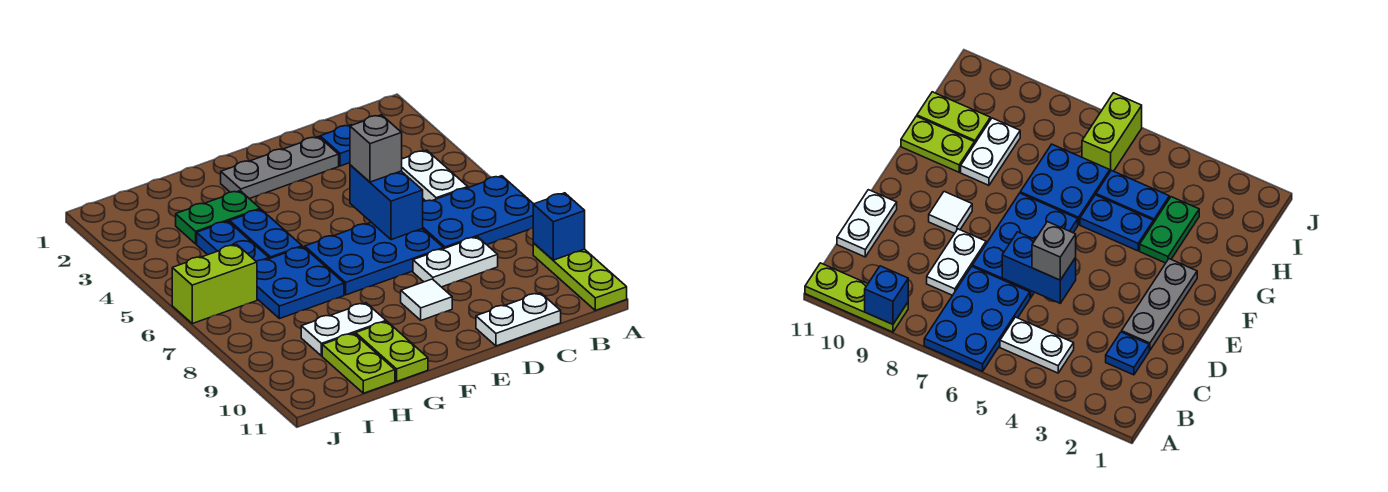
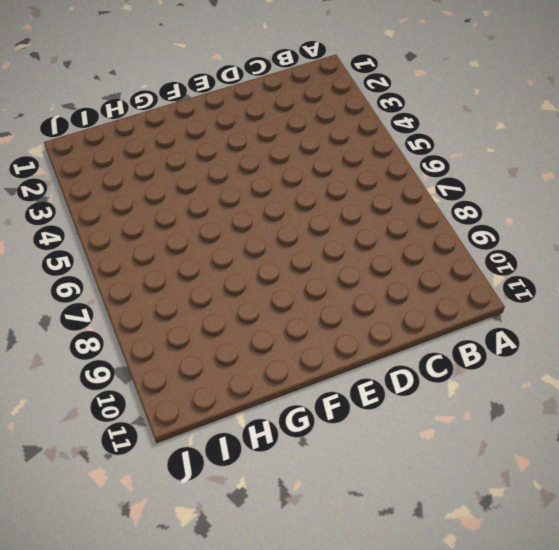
none -> blue 2x3 plate [423,176,533,249]
none -> lime 1x3 plate [533,243,627,310]
none -> white 1x2 plate [402,150,468,201]

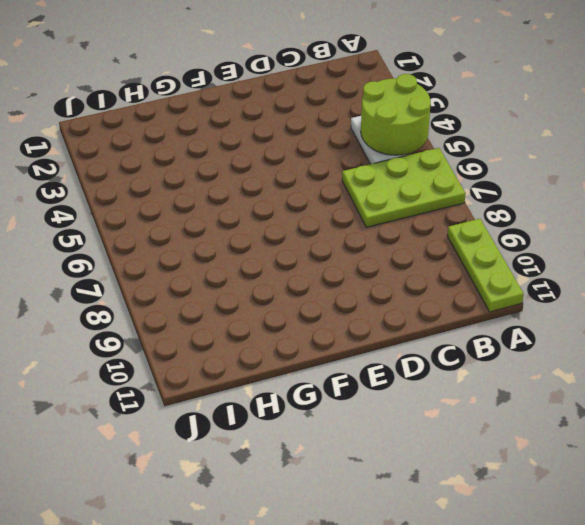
lime 2x2 round brick [361,74,431,155] -> none
lime 2x3 plate [342,148,466,227] -> blue 2x3 plate [423,176,533,249]
none -> blue 1x1 plate [320,125,351,166]
none -> white 1x2 plate [413,237,498,287]
none -> white 1x2 plate [476,293,561,346]

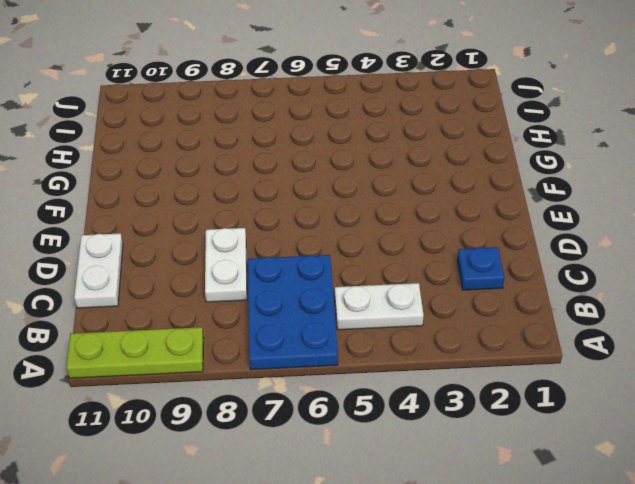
none -> grey 1x3 plate [221,137,339,199]
none -> blue 2x3 plate [305,222,443,295]
none -> white 1x1 tile [401,279,452,320]

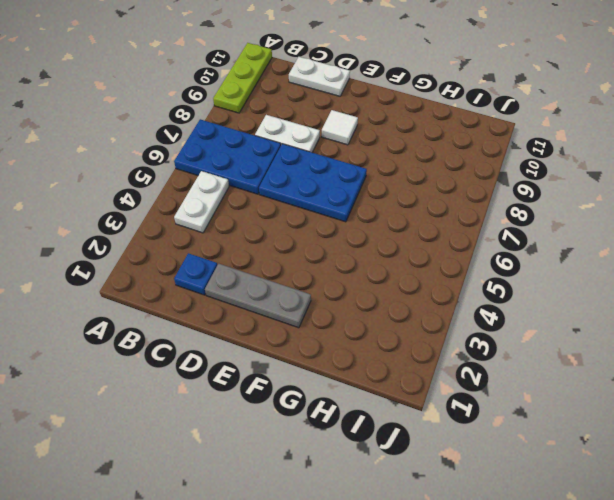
none -> green 1x2 plate [176,191,260,244]
none -> blue 1x2 plate [230,209,302,259]
none -> blue 2x2 plate [257,247,344,319]

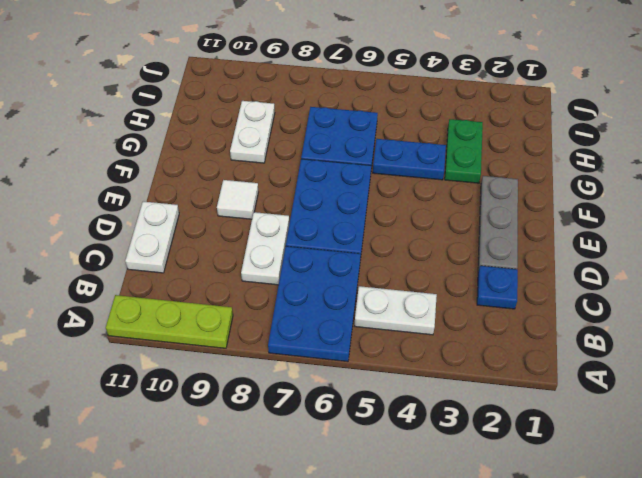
none -> lime 1x2 plate [356,322,428,381]
none -> blue 1x2 plate [197,221,269,262]
none -> lime 1x2 plate [322,333,395,393]

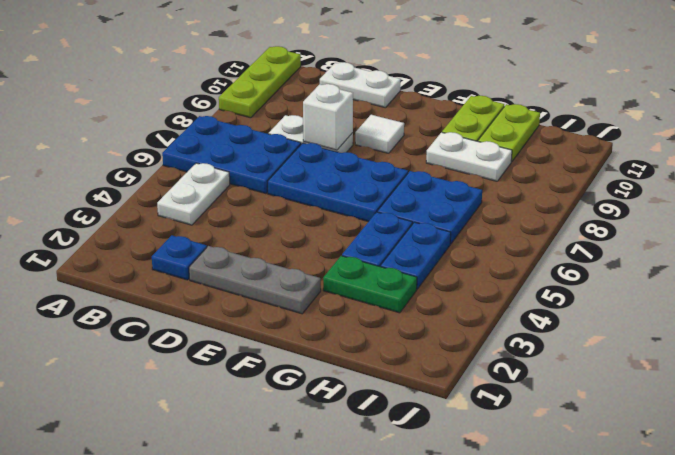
white 1x1 brick [303,84,353,150] -> none
none -> lime 1x2 brick [172,245,257,324]
none -> blue 1x1 brick [533,193,585,260]
none -> blue 1x2 brick [350,165,423,240]

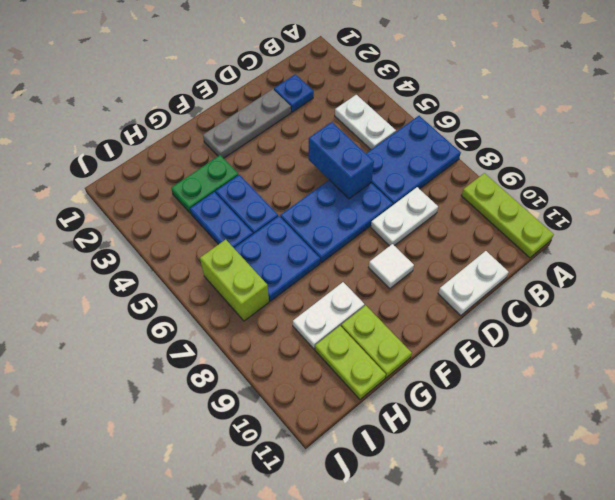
lime 1x2 brick [200,240,269,321] -> lime 1x2 brick turned to [172,245,257,324]
none -> blue 1x1 brick [533,193,585,260]
none -> grey 1x1 brick [350,115,402,182]

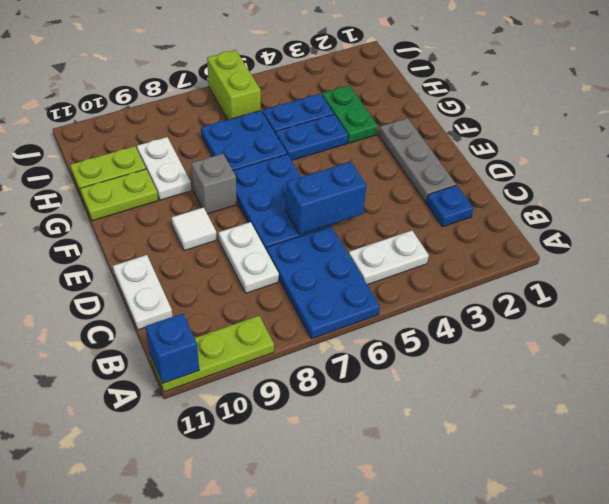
blue 1x1 brick [146,313,199,383] -> blue 1x1 brick moved to [533,193,585,260]
grey 1x1 brick [191,154,237,214] -> grey 1x1 brick moved to [350,115,402,182]

